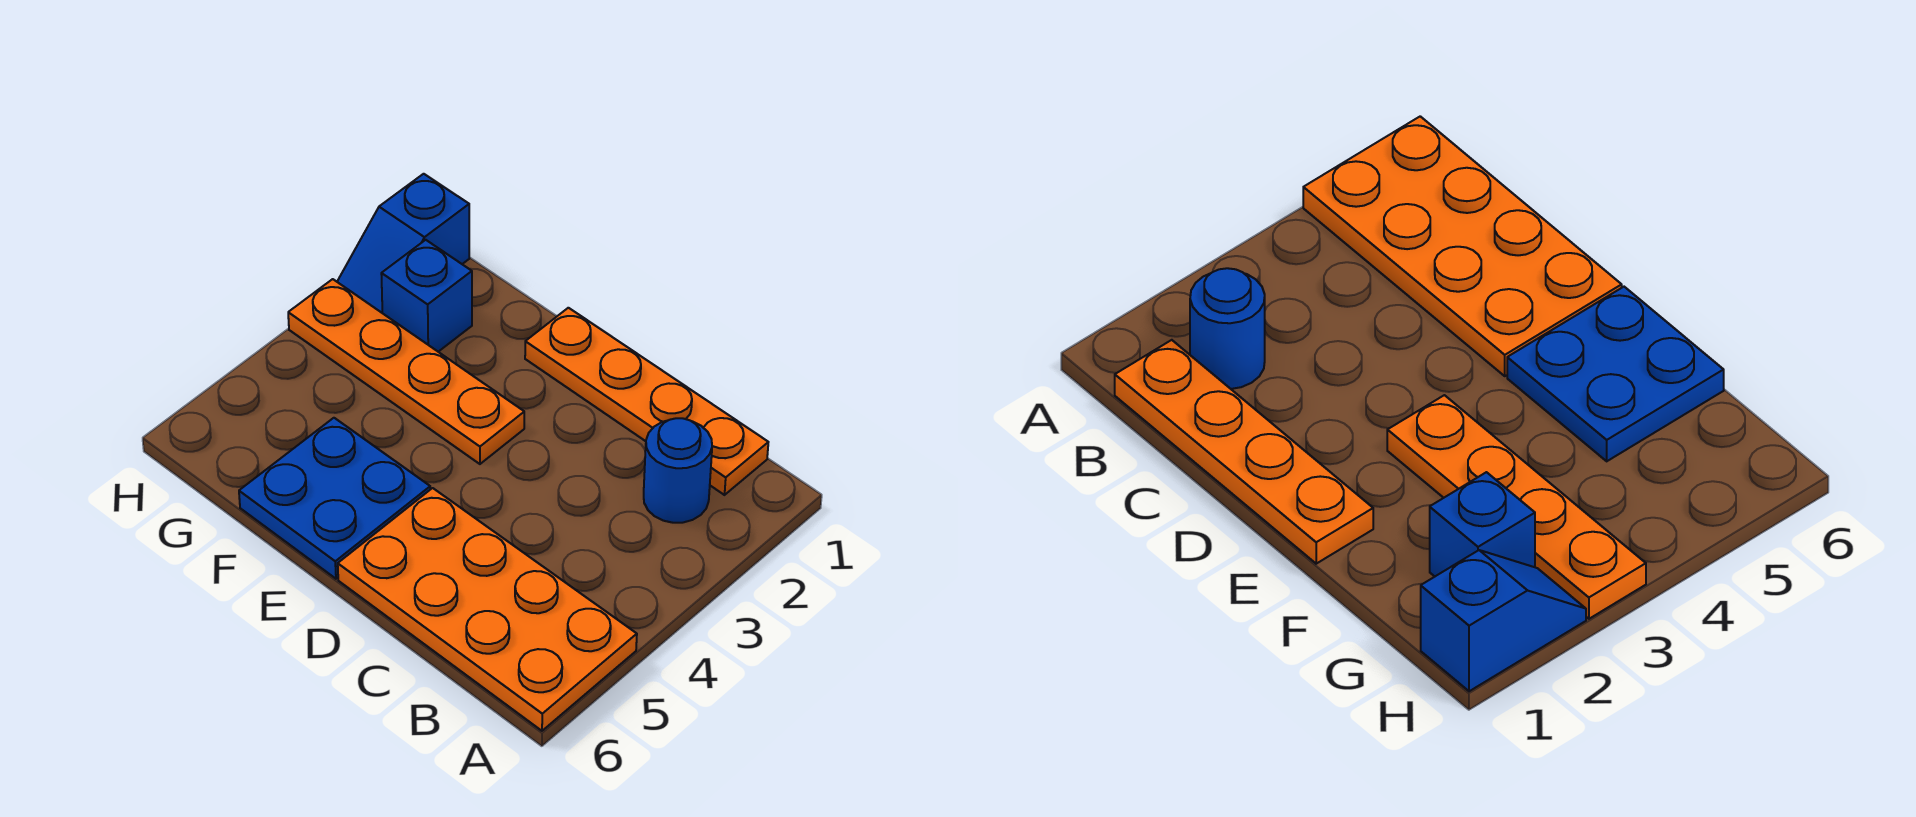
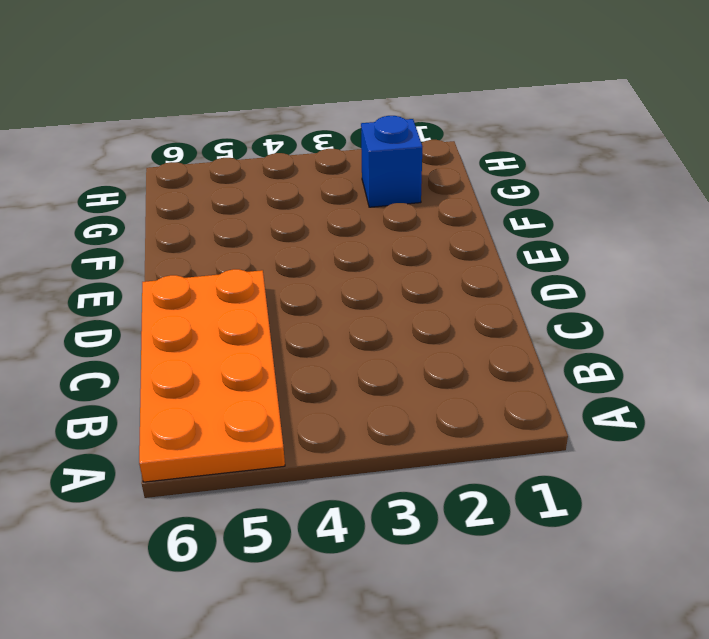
none -> orange 1x4 plate [525,308,768,495]
none -> blue 1x1 round brick [644,418,712,523]

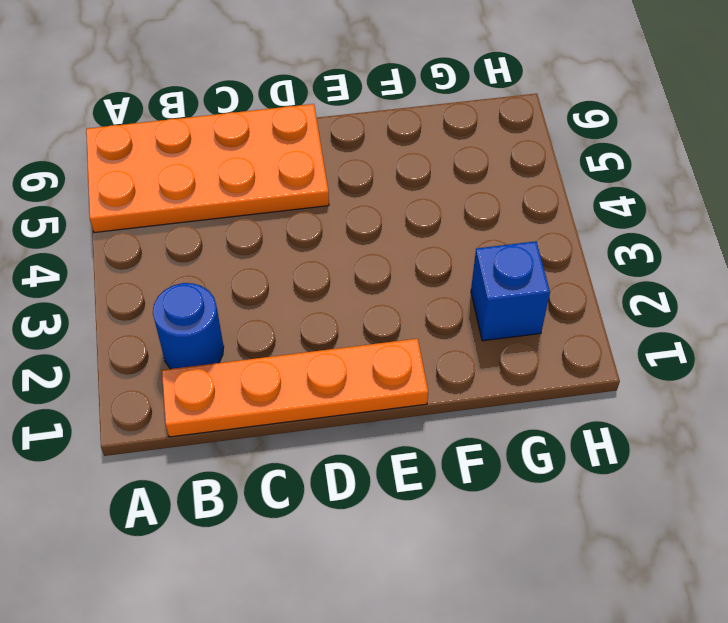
none -> orange 1x4 plate [288,279,524,464]
none -> blue 2x2 plate [239,418,430,579]

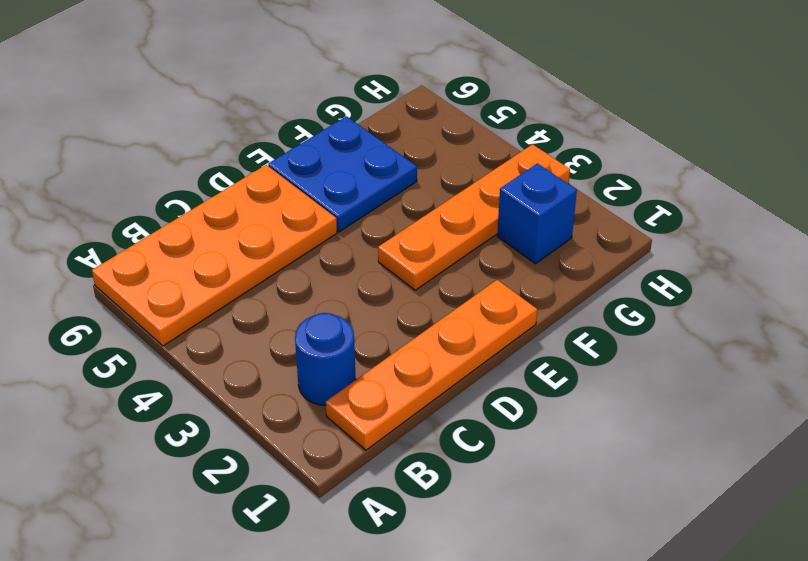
none -> blue 1x2 slope [337,174,469,313]

